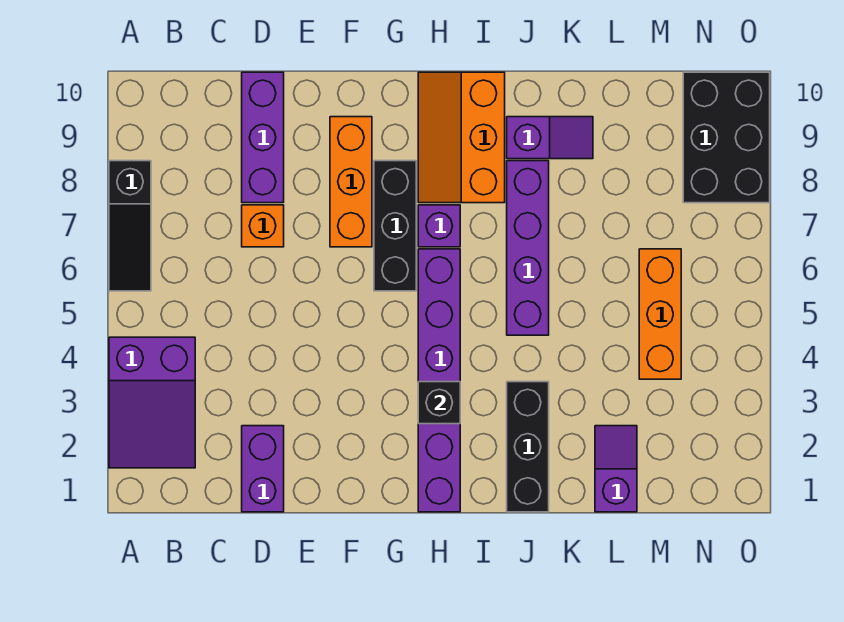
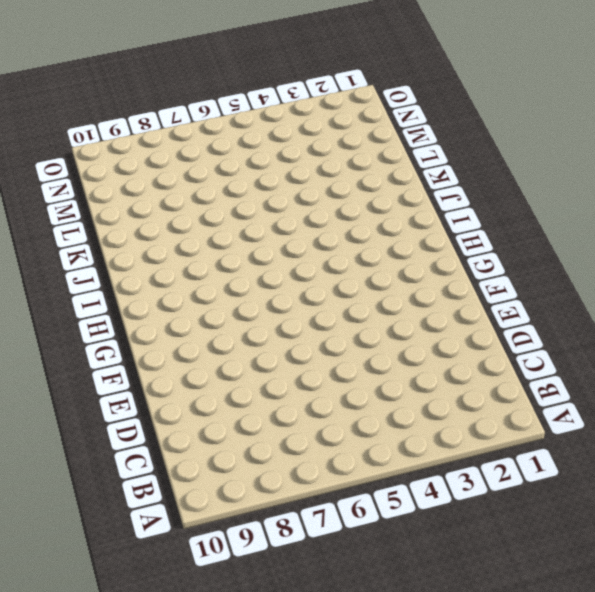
none -> purple 2x3 slope [109,337,195,468]
none -> black 1x3 slope [109,161,151,291]
none -> purple 1x2 brick [242,426,284,512]

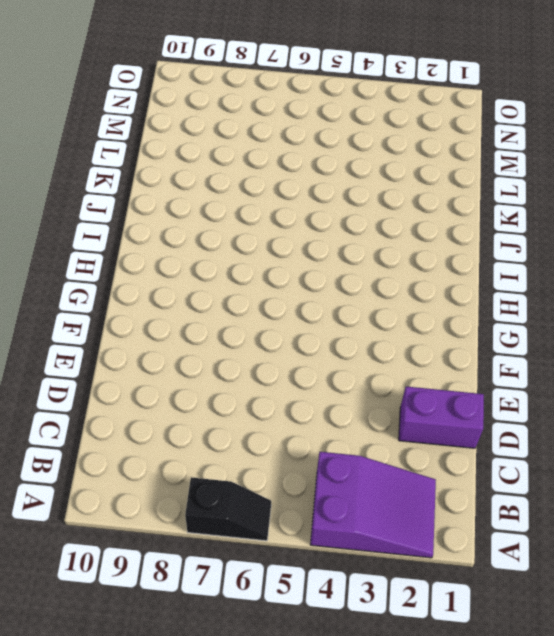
black 1x2 slope [185,477,271,541] -> black 1x3 slope [109,161,151,291]
none -> orange 1x1 brick [242,205,284,247]
none -> purple 1x3 brick [242,72,284,203]
none -> orange 1x3 brick [330,117,372,247]

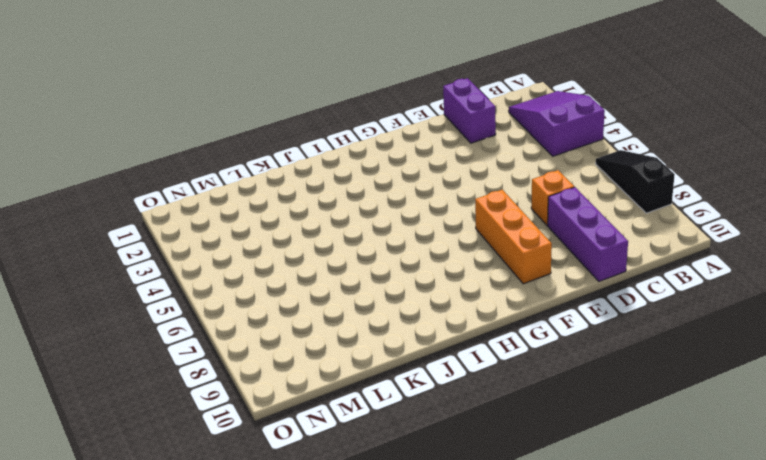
none -> black 1x3 brick [374,161,416,291]
none -> purple 1x6 brick [418,249,460,512]
none -> purple 1x1 brick [418,205,460,247]

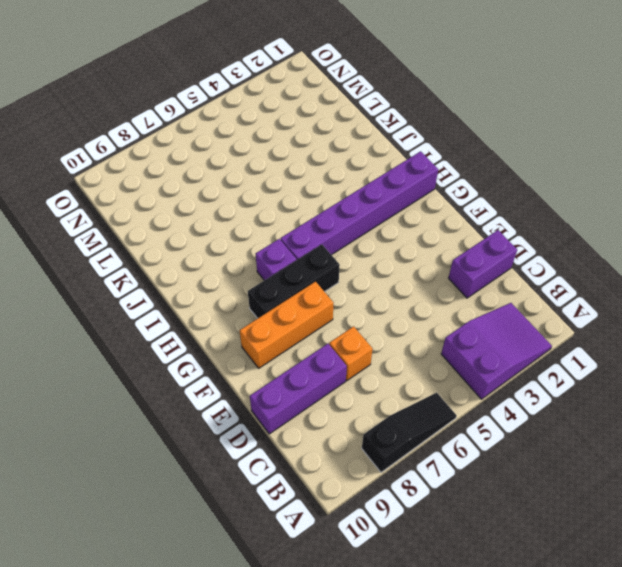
none -> orange 2x3 slope [418,72,505,203]
none -> black 1x3 brick [507,382,549,512]
none -> purple 1x4 brick [507,161,549,335]

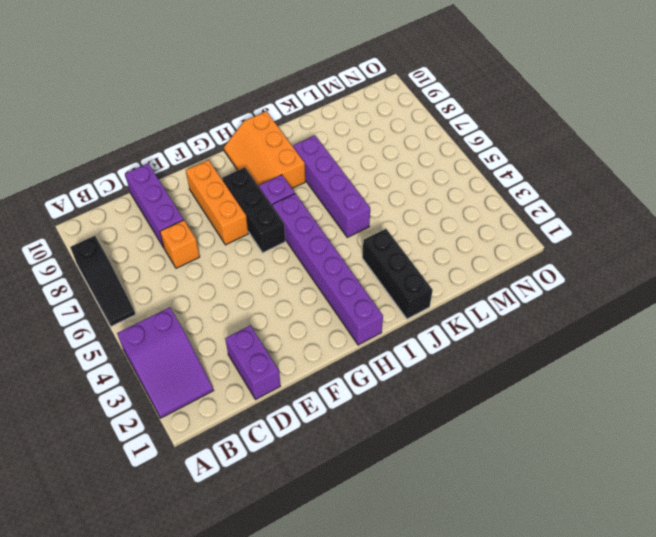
none -> purple 1x2 slope [507,117,593,159]
none -> purple 1x2 slope [595,426,637,512]
none -> orange 1x3 brick [639,249,681,379]

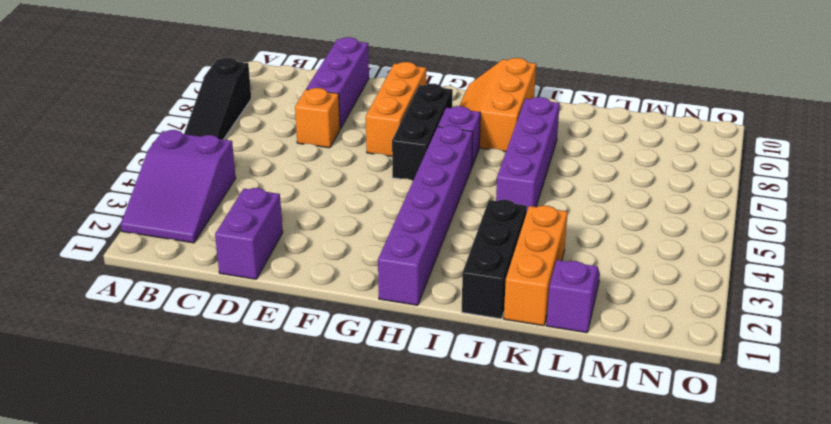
orange 1x3 brick [504,206,568,326] -> orange 1x3 brick moved to [639,249,681,379]
none -> purple 1x2 slope [507,117,593,159]
none -> black 2x3 brick [683,72,770,203]
none -> black 1x1 brick [418,382,460,424]

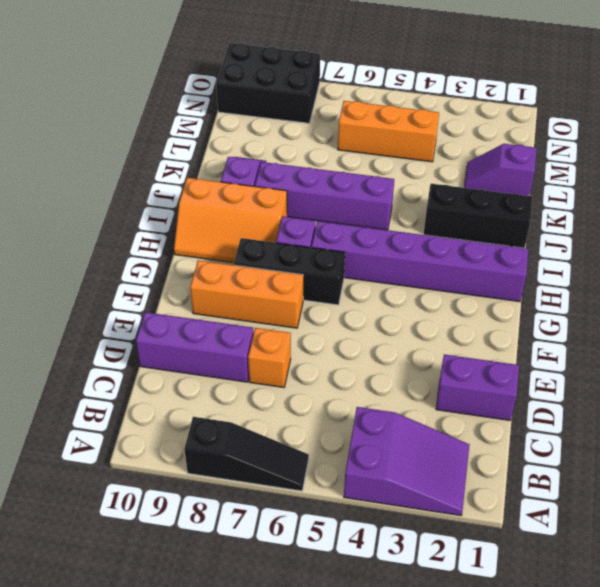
none -> black 1x1 brick [418,382,460,424]

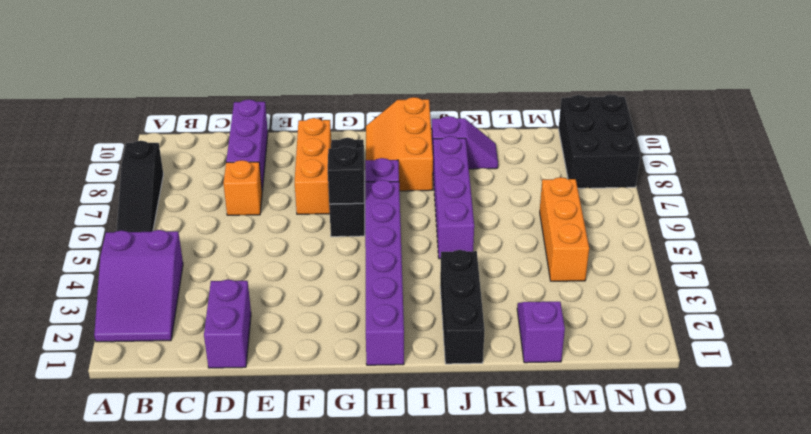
black 1x1 brick [328,146,364,204] -> black 1x1 brick moved to [418,382,460,424]

